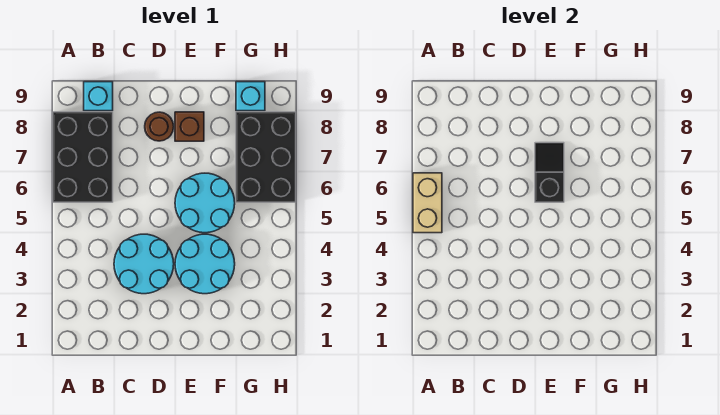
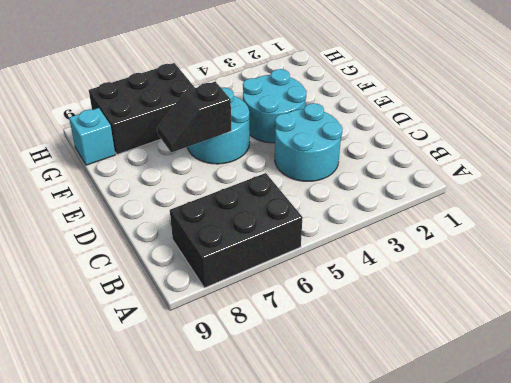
none -> cyan 1x1 brick [84,82,113,111]
none -> brown 1x1 round brick [145,112,174,141]

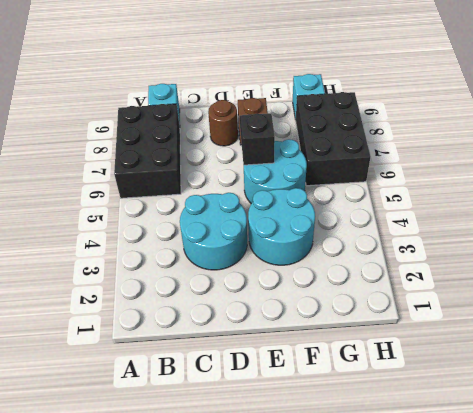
none -> tan 1x2 brick [413,173,442,233]

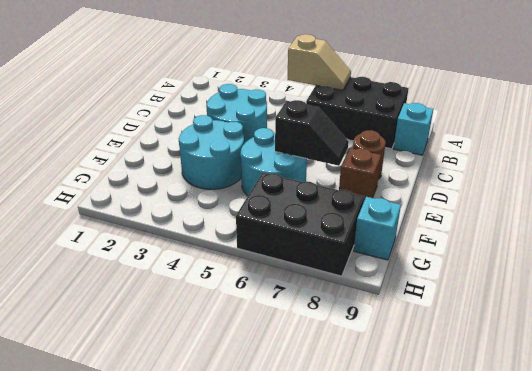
tan 1x2 slope [288,34,351,90] -> tan 1x2 brick [413,173,442,233]

